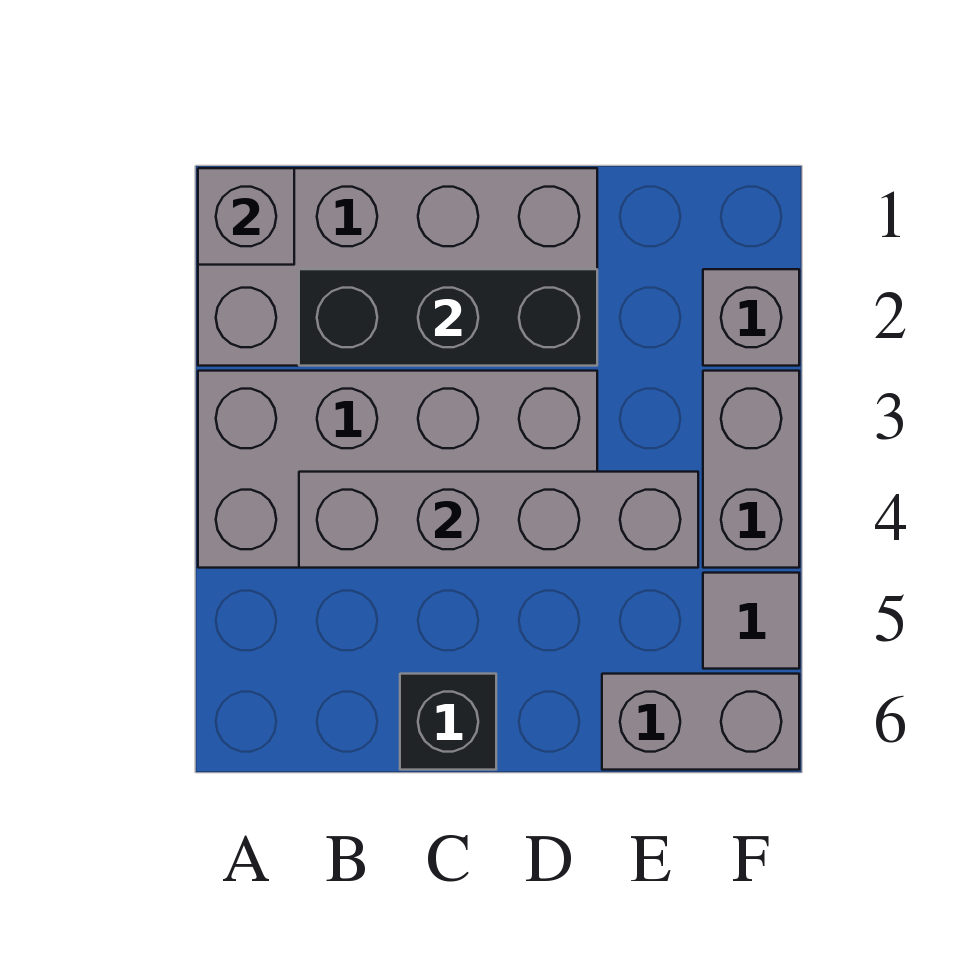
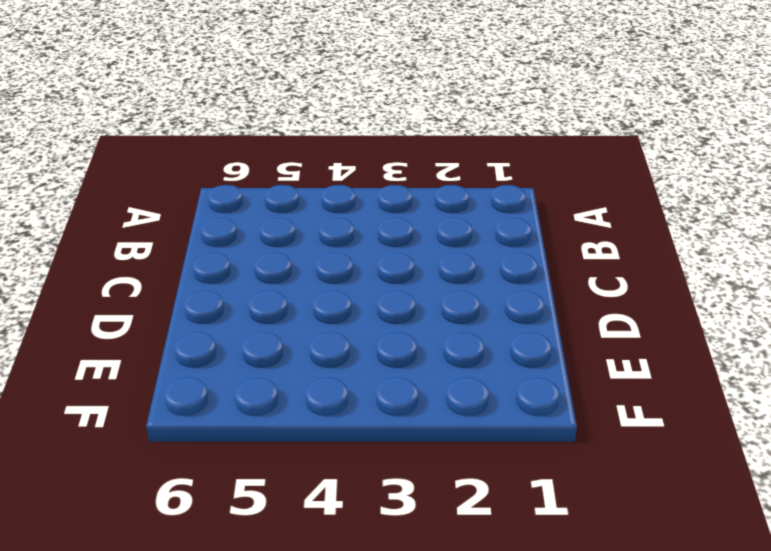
none -> grey 2x4 brick [198,168,597,366]
none -> grey 2x4 brick [198,371,597,568]

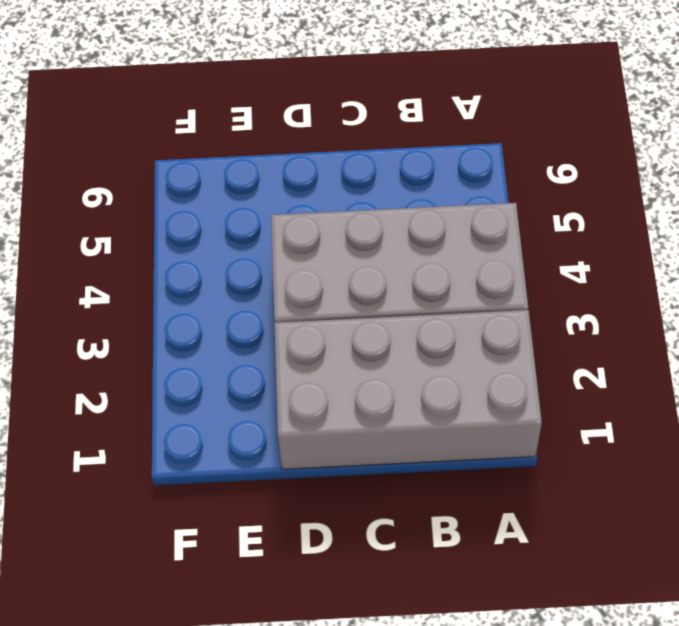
none -> black 1x1 brick [400,674,496,770]
none -> grey 1x2 brick [602,674,799,770]

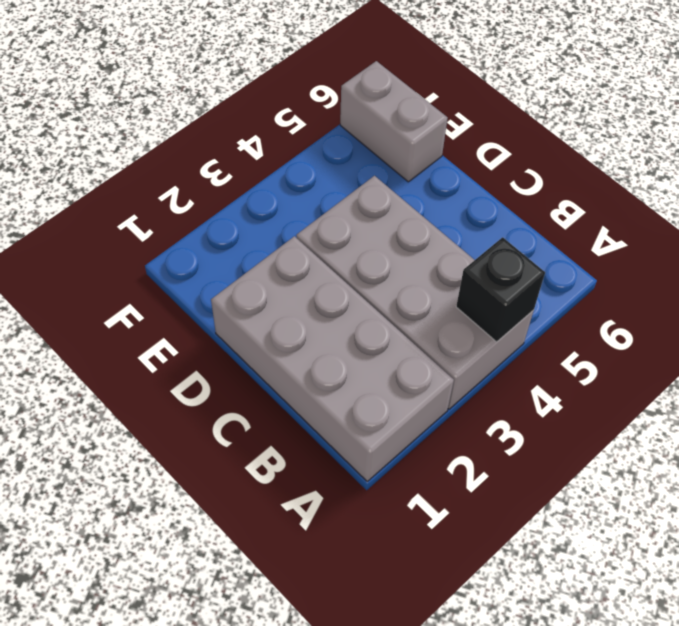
black 1x1 brick [456,237,545,342] -> black 1x1 brick moved to [400,674,496,770]
none -> grey 1x1 brick [703,269,799,366]
none -> grey 1x2 brick [703,371,799,568]

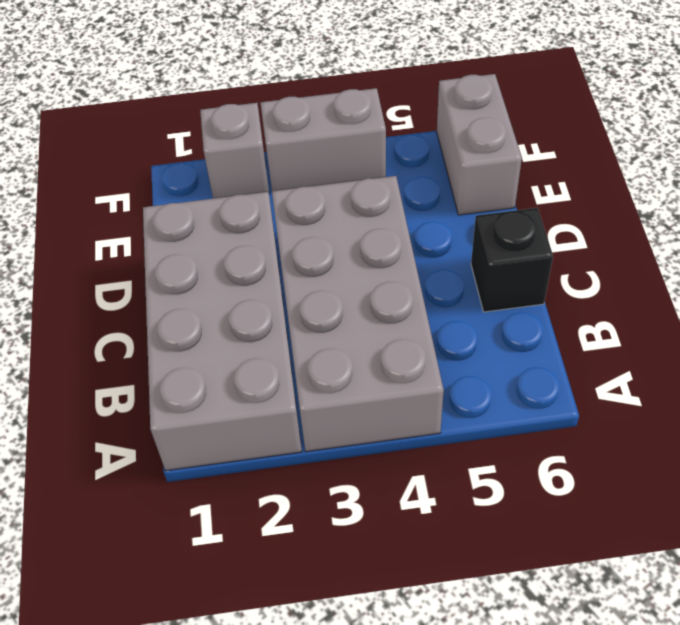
none -> grey 1x1 tile [703,573,799,669]
none -> grey 1x1 brick [198,168,294,265]

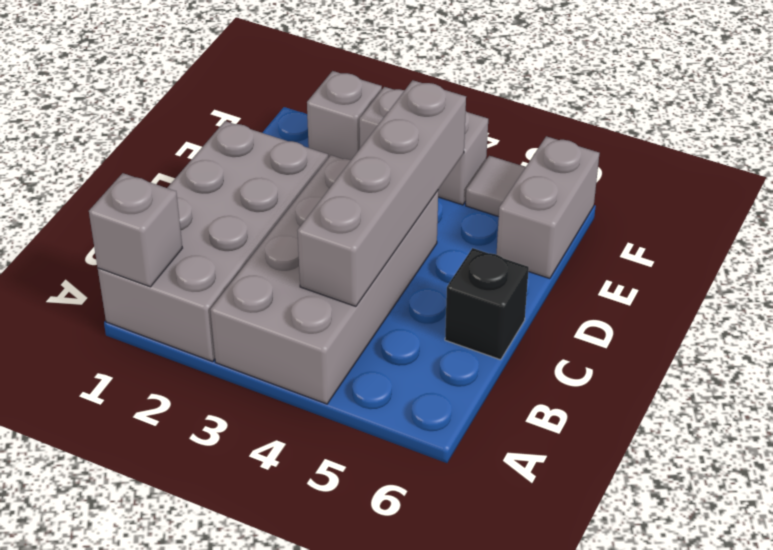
none -> black 1x3 brick [299,269,597,366]

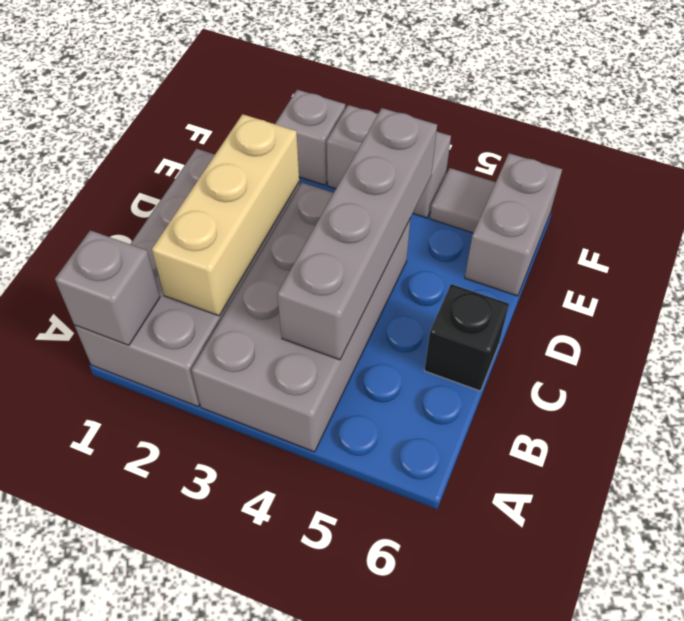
tan 1x3 brick [152,114,299,316] -> black 1x3 brick [299,269,597,366]

